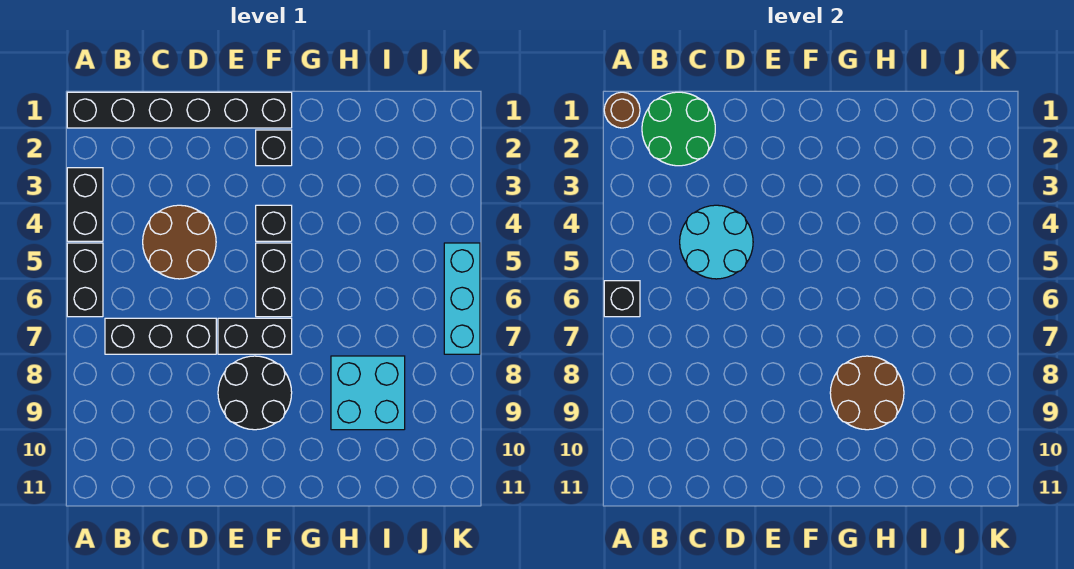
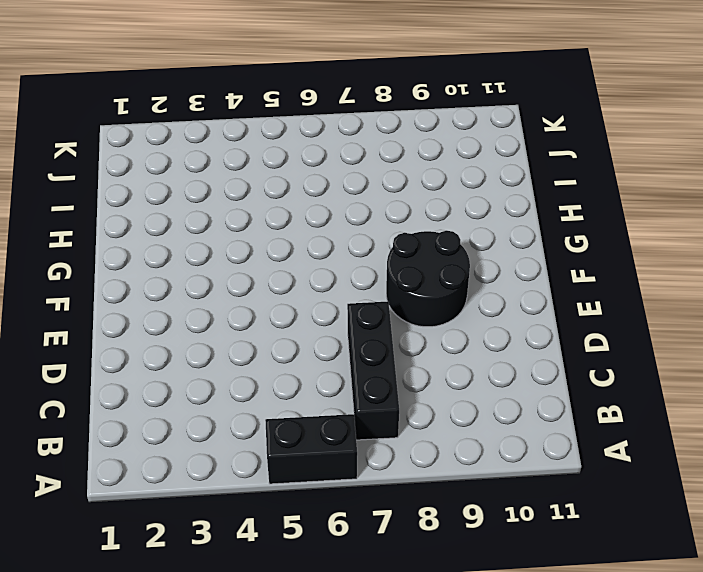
none -> black 1x6 brick [67,92,292,128]
none -> black 1x2 brick [67,168,103,241]
none -> brown 2x2 round brick [143,205,216,279]

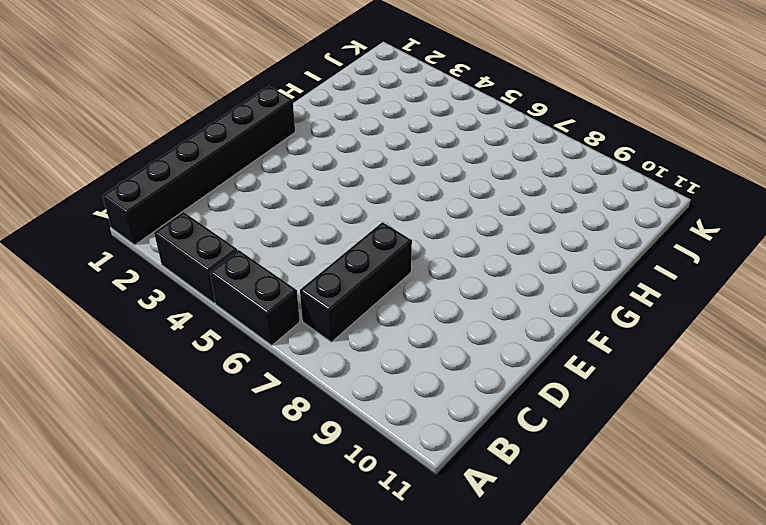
none -> brown 2x2 round brick [143,205,216,279]
none -> black 1x2 brick [218,318,292,354]
none -> black 2x2 round brick [218,356,292,430]

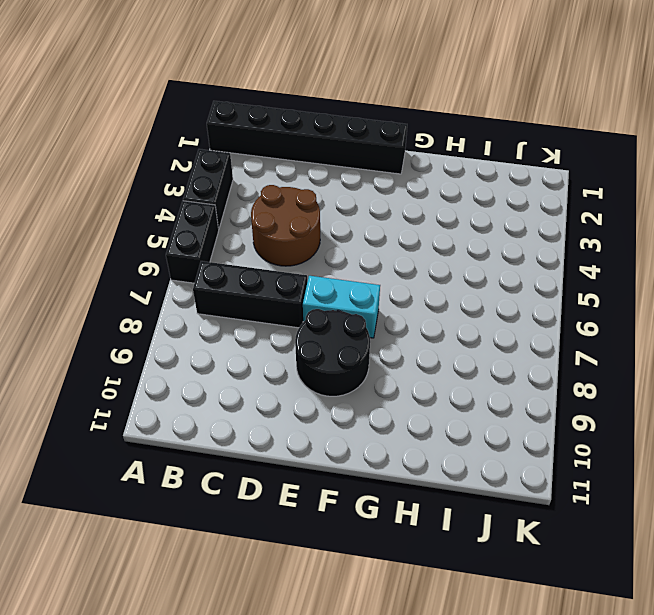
cyan 1x2 brick [303,276,380,338] -> black 1x2 brick [218,318,292,354]
none -> black 1x1 brick [256,130,292,166]
none -> black 1x1 brick [256,205,292,241]
none -> black 1x2 brick [256,243,292,317]

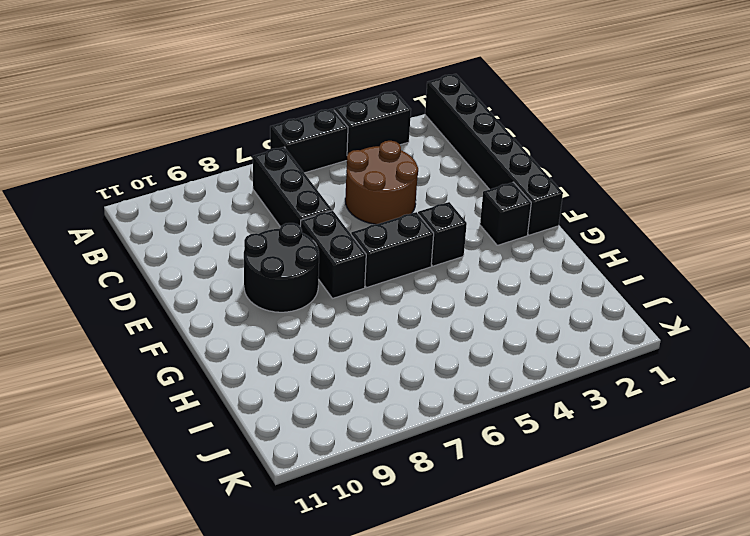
none -> cyan 2x2 brick [331,356,405,430]
none -> cyan 1x3 brick [444,243,480,354]
none -> brown 1x1 round brick [604,92,640,128]

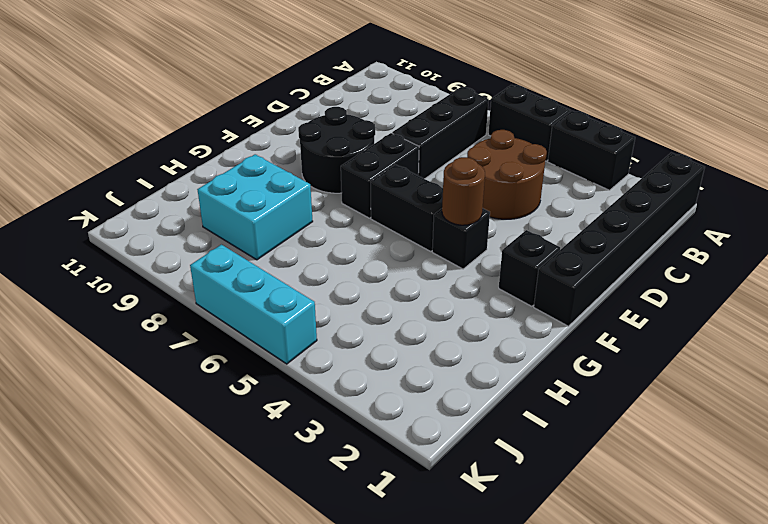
brown 1x1 round brick [442,157,485,225] -> brown 1x1 round brick moved to [604,92,640,128]
none -> black 1x1 brick [604,281,640,317]
none -> green 2x2 round brick [642,92,715,166]
none -> cyan 2x2 round brick [680,205,753,279]

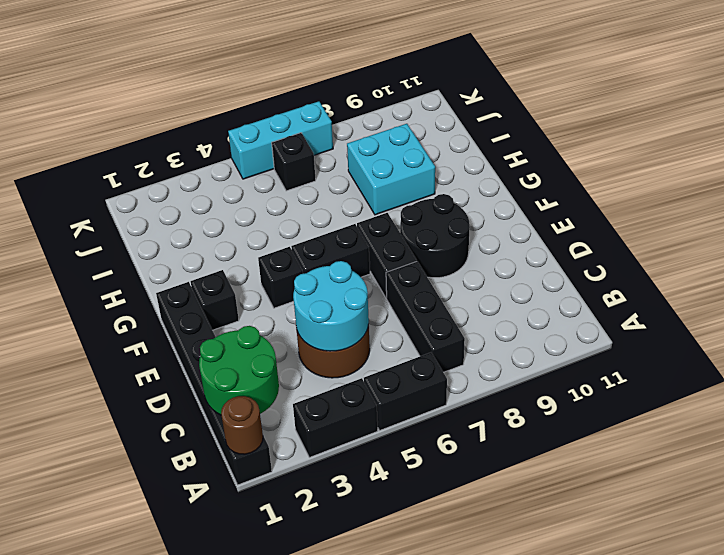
black 1x1 brick [272,133,316,191] -> black 1x1 brick moved to [604,281,640,317]
none -> brown 2x2 round brick [830,356,904,430]

